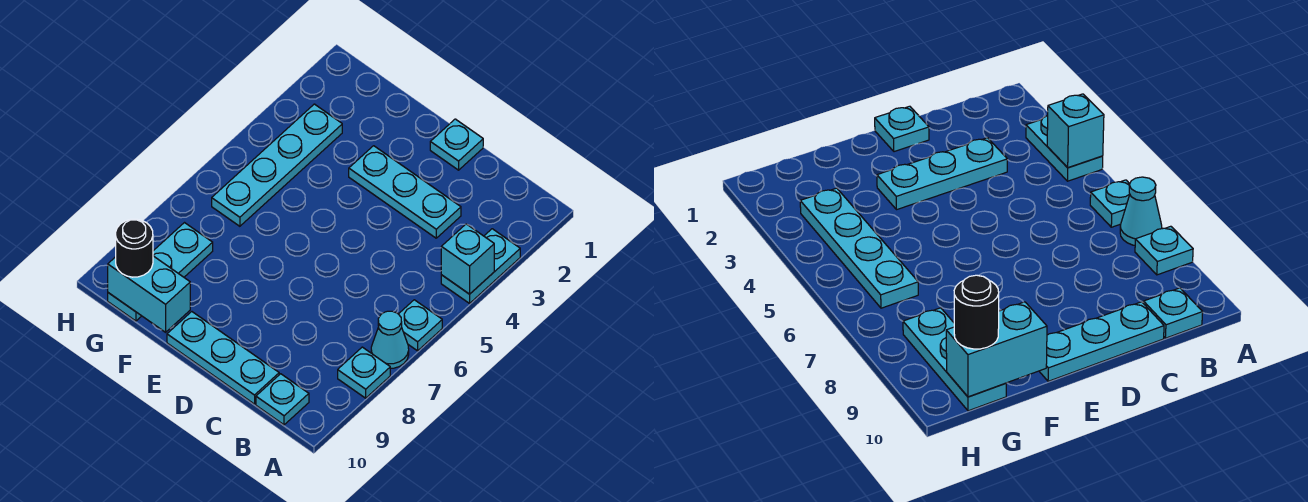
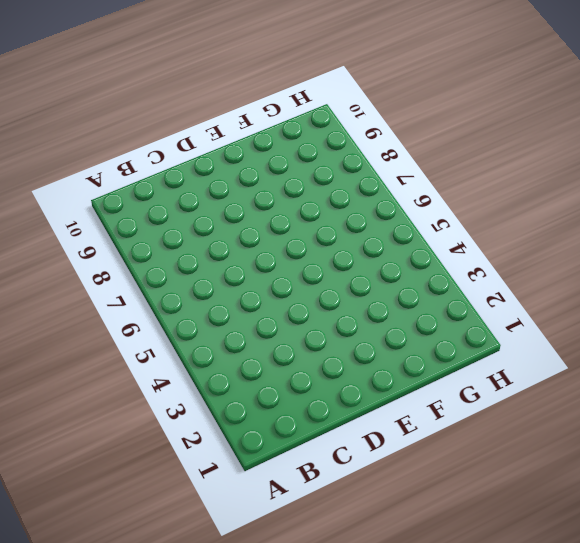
none -> cyan 1x2 plate [441,229,520,303]
none -> cyan 1x1 plate [399,300,442,351]
none -> cyan 1x1 cone [371,311,409,368]

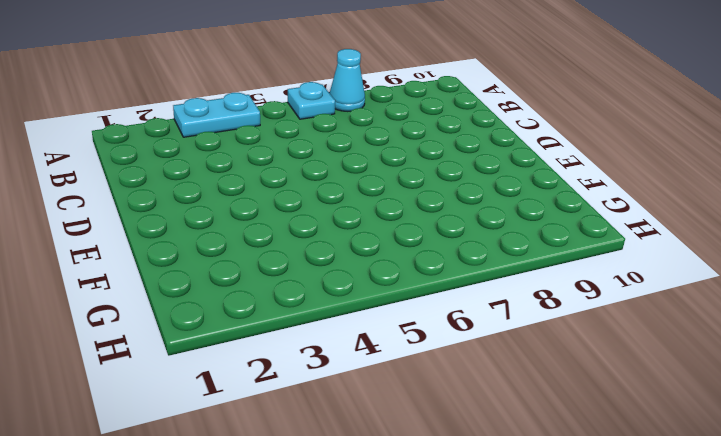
none -> cyan 1x1 plate [338,347,390,398]
none -> cyan 1x1 plate [256,374,309,425]
none -> cyan 1x3 plate [349,146,461,238]

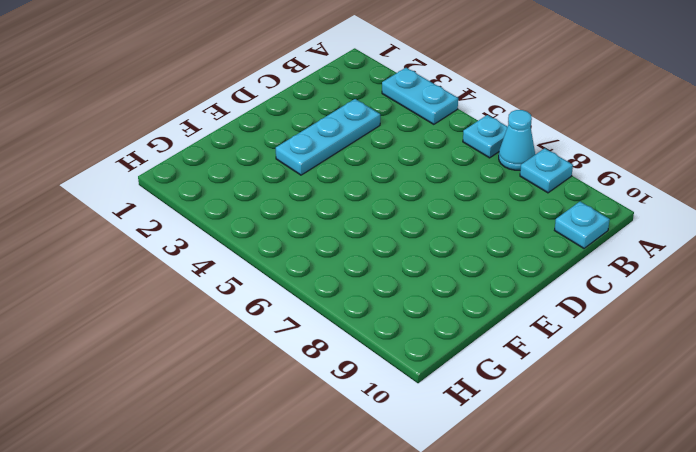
none -> cyan 1x3 plate [167,312,279,404]
none -> cyan 1x1 plate [430,119,483,170]
none -> cyan 1x4 plate [212,104,342,226]

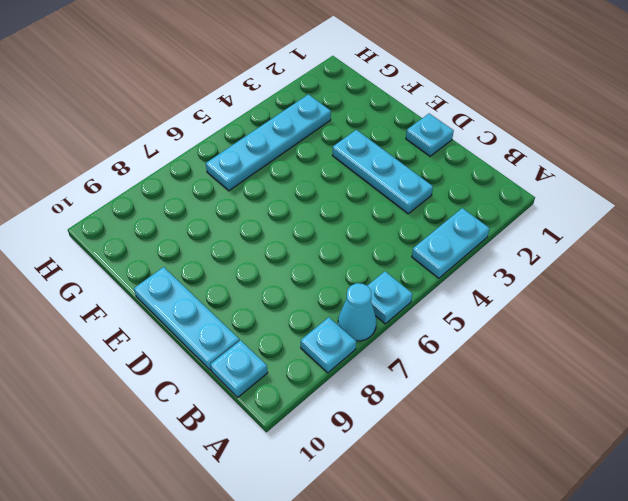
none -> cyan 1x3 plate [108,223,213,321]
none -> cyan 1x1 brick [441,224,494,294]
none -> cyan 1x2 brick [108,256,190,332]

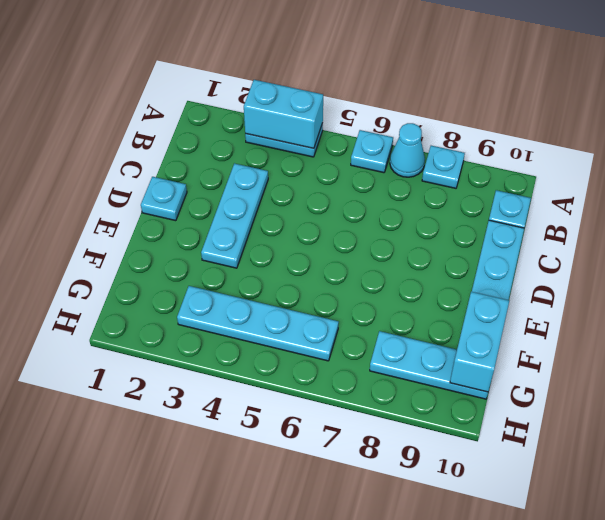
cyan 1x2 brick [244,80,323,148] -> cyan 1x1 brick [441,224,494,294]
none -> black 1x1 round brick [116,219,153,277]

